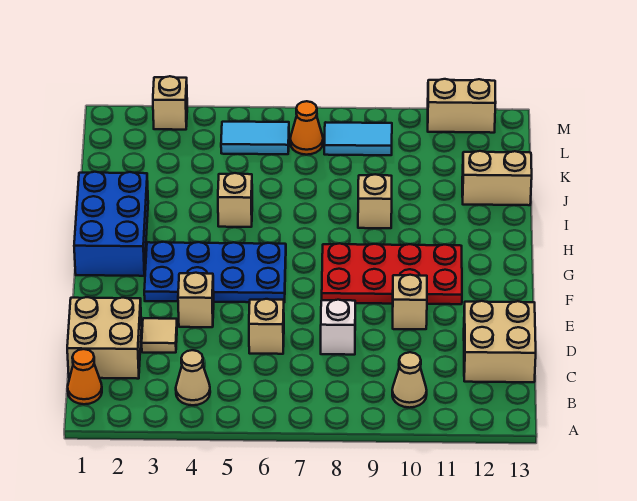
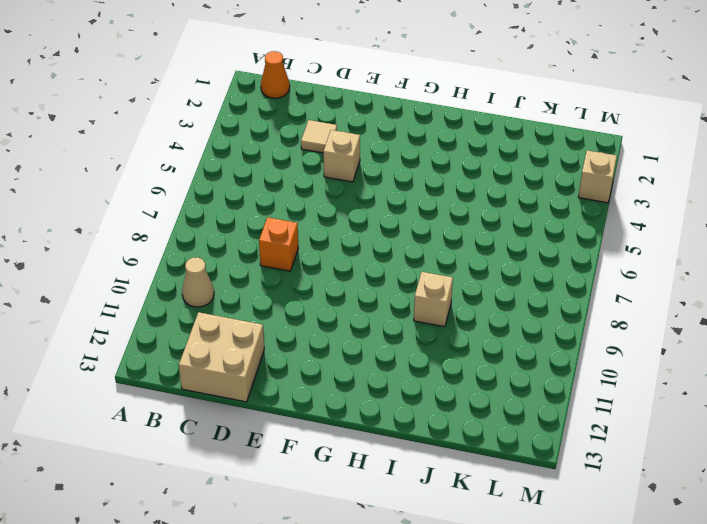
orange 1x1 brick [259,217,298,271] -> white 1x1 brick [321,300,355,355]
none -> tan 1x1 cone [176,350,210,405]
none -> tan 2x2 brick [67,297,142,379]
none -> tan 1x1 brick [249,299,284,354]

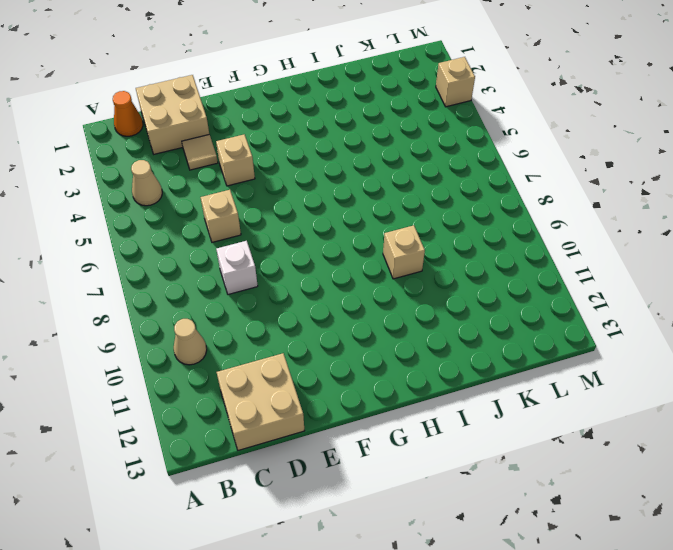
none -> tan 1x1 brick [393,275,427,329]
none -> blue 2x4 plate [144,242,286,302]
none -> red 2x4 plate [322,243,462,304]

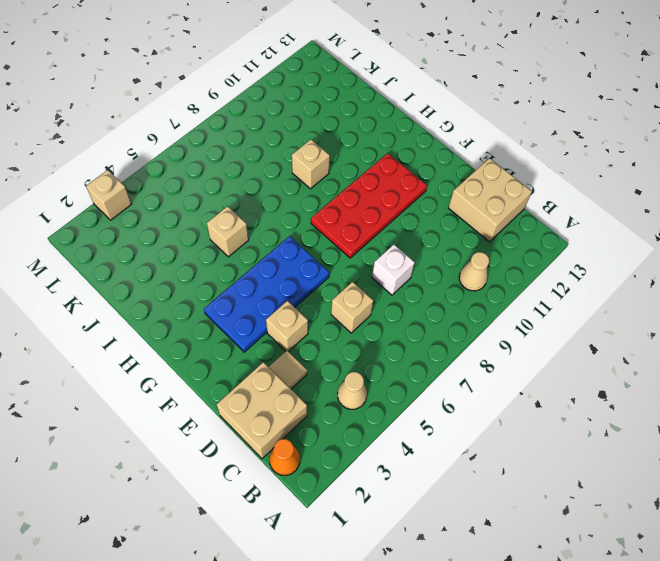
none -> tan 1x1 brick [393,275,427,329]
none -> blue 2x3 brick [74,172,148,276]
none -> tan 1x2 brick [462,151,532,205]

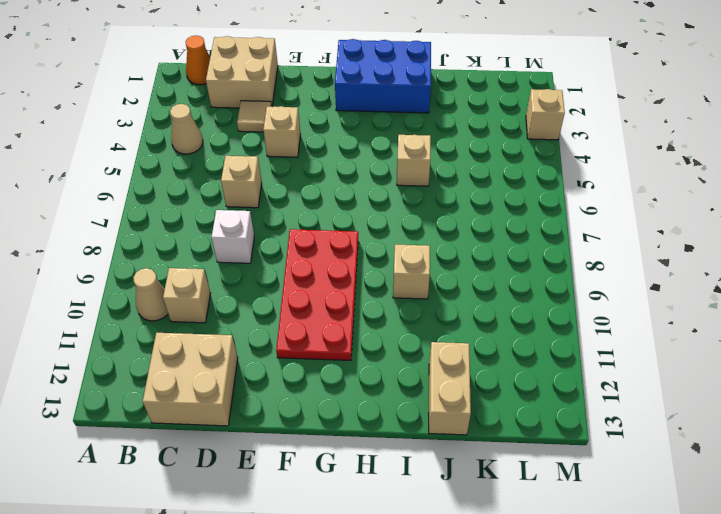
tan 1x1 brick [163,268,210,323] -> tan 1x1 brick moved to [393,275,427,329]
none -> blue 2x4 plate [144,242,286,302]
none -> cyan 1x2 tile [221,122,289,154]
none -> orange 1x1 cone [290,101,323,155]

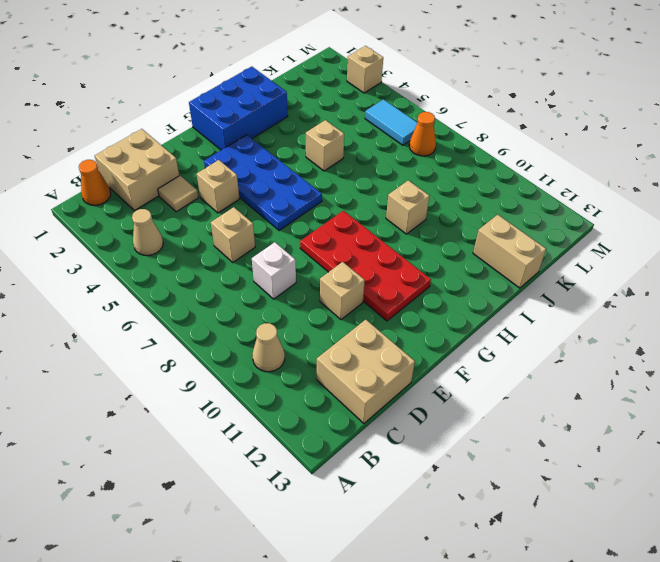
none -> cyan 1x2 tile [324,122,392,155]
none -> tan 1x2 brick [428,79,496,133]

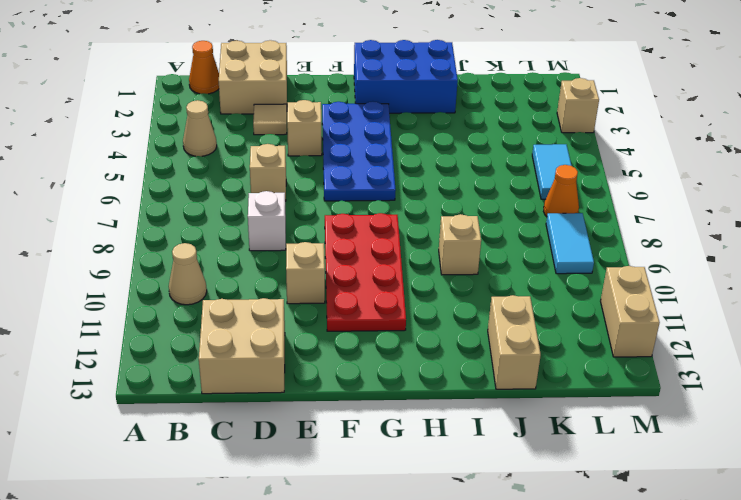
none -> tan 1x1 brick [218,173,252,227]

